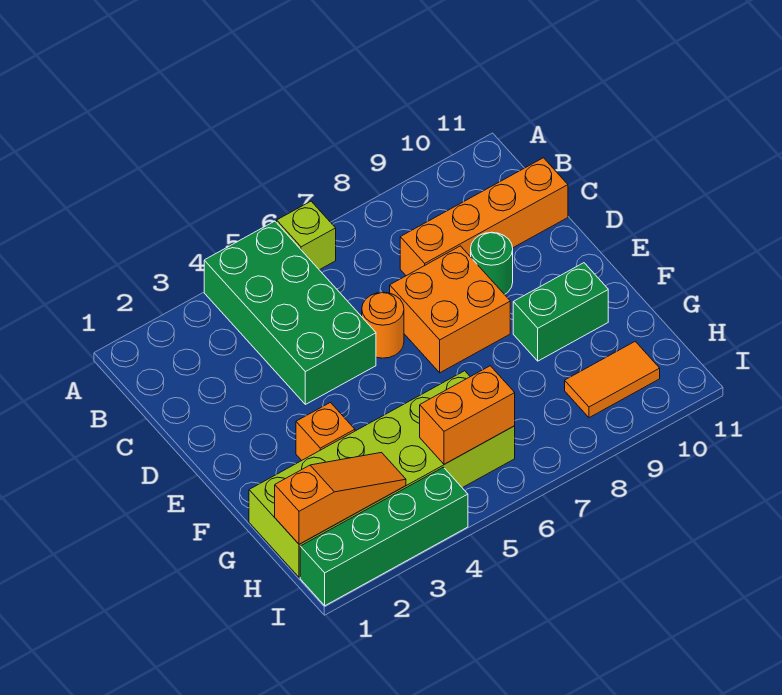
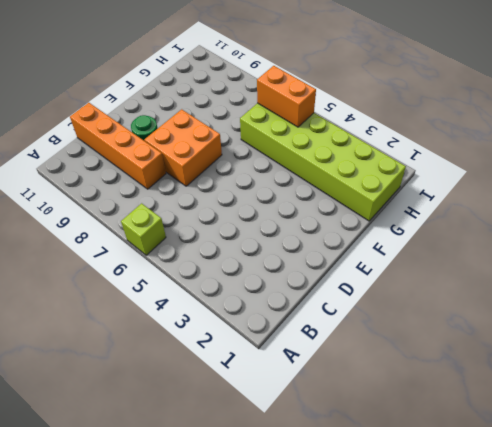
none -> green 2x4 brick [204,221,376,404]
none -> orange 1x1 round brick [362,292,404,358]
none -> orange 1x1 brick [296,403,355,460]

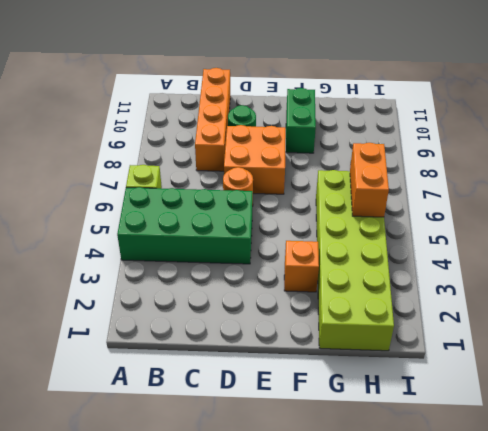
none -> orange 1x2 tile [565,341,660,418]
none -> green 1x4 brick [300,467,468,606]
none -> orange 1x3 slope [275,453,406,544]

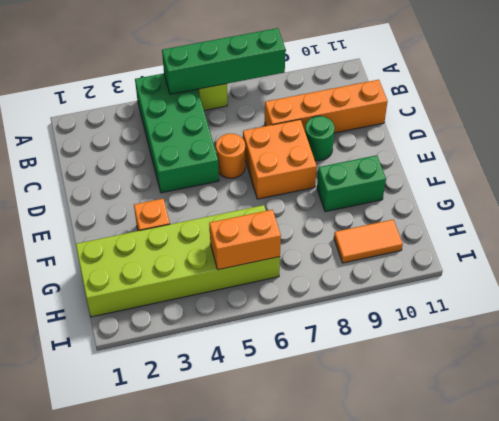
green 1x4 brick [162,28,286,94] -> green 1x4 brick moved to [300,467,468,606]
none -> orange 1x3 slope [275,453,406,544]

